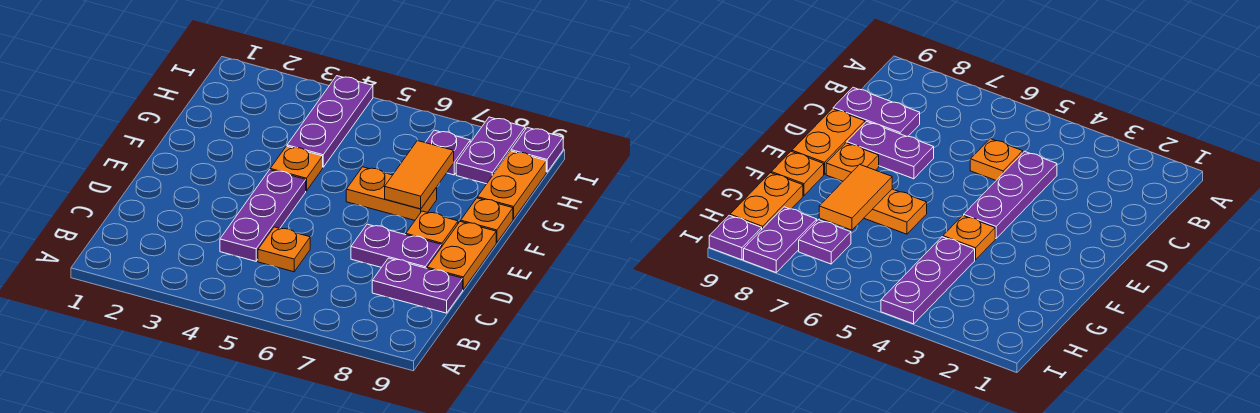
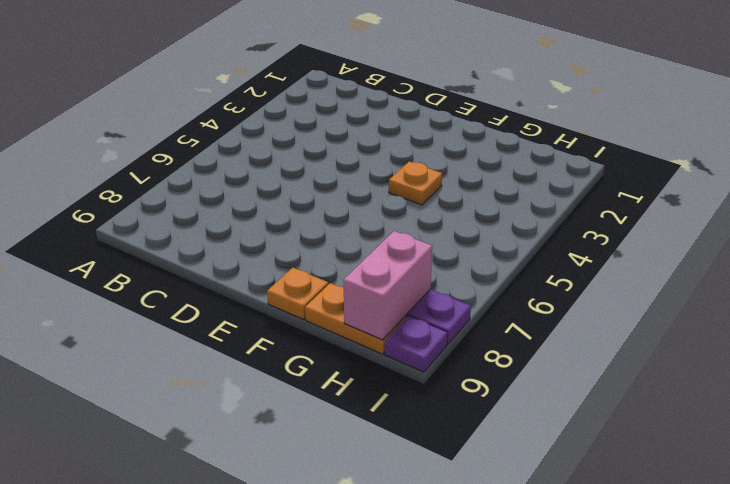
pink 1x2 brick [344,231,432,340] -> none
none -> purple 1x3 plate [220,170,306,261]
none -> orange 1x1 plate [258,227,310,272]
none -> purple 1x2 plate [372,258,463,313]

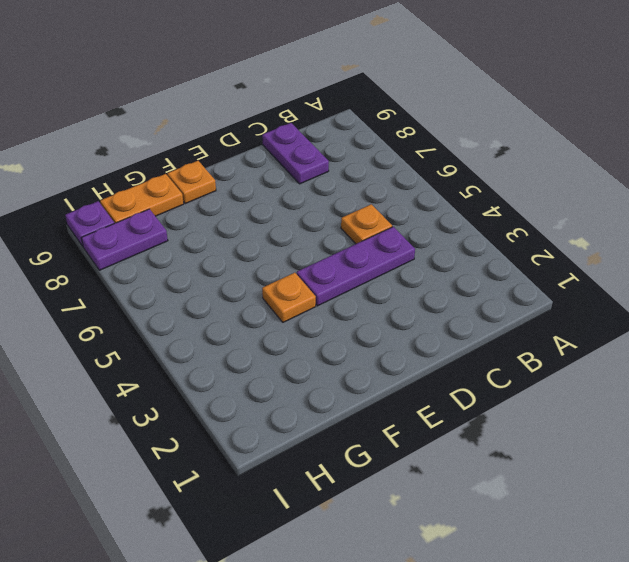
none -> purple 1x2 plate [351,224,441,268]
none -> orange 1x2 plate [427,221,496,289]
none -> orange 1x1 plate [406,211,458,247]

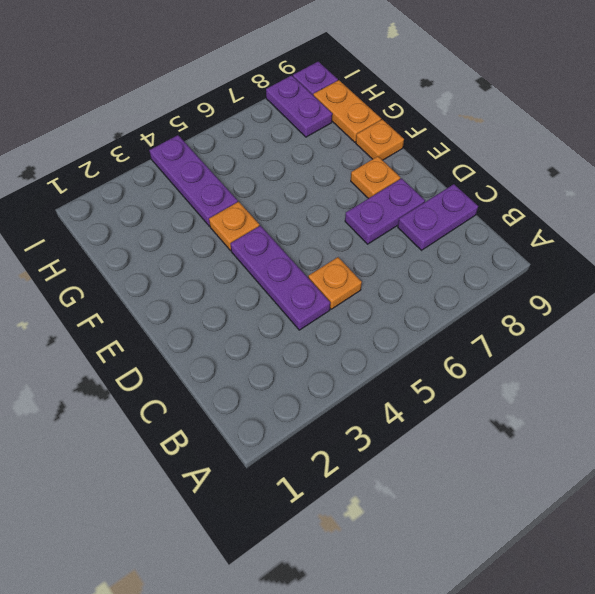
none -> orange 1x2 plate [427,221,496,289]
none -> orange 1x2 plate [346,167,437,220]
none -> purple 1x1 plate [425,130,470,175]

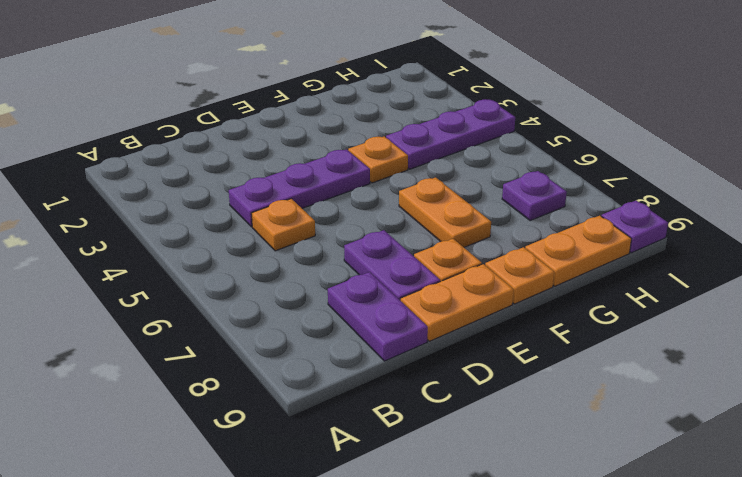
none -> purple 1x2 plate [456,117,525,184]
none -> orange 1x2 tile [385,141,454,209]

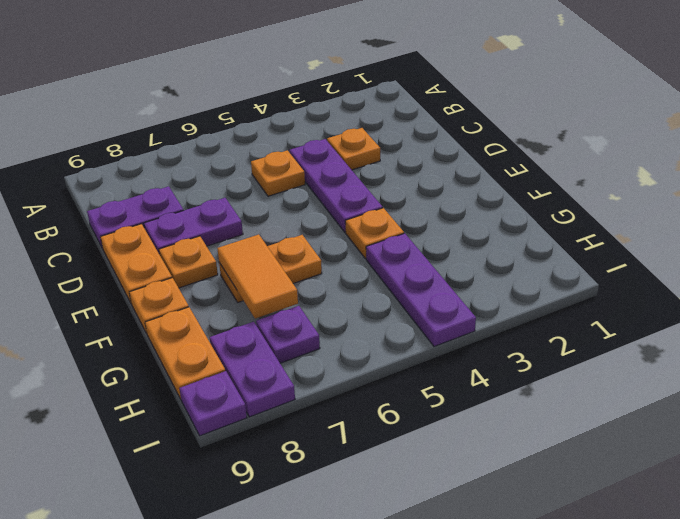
orange 1x1 plate [327,128,380,170] -> none

